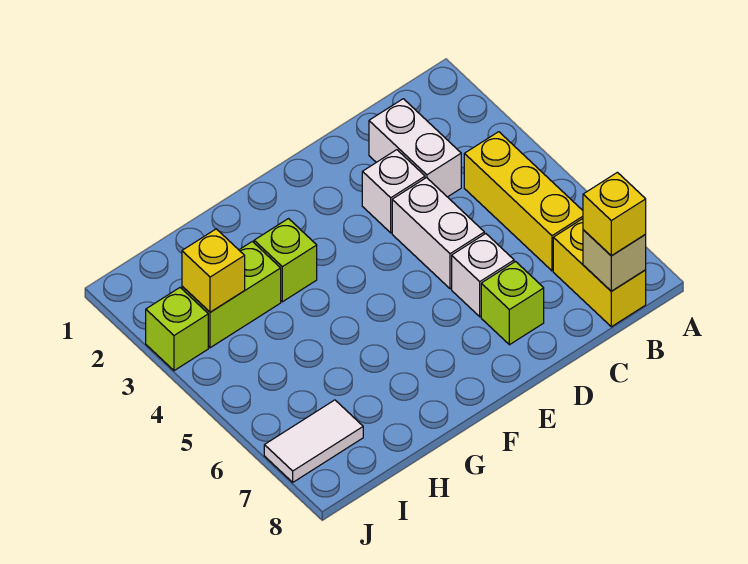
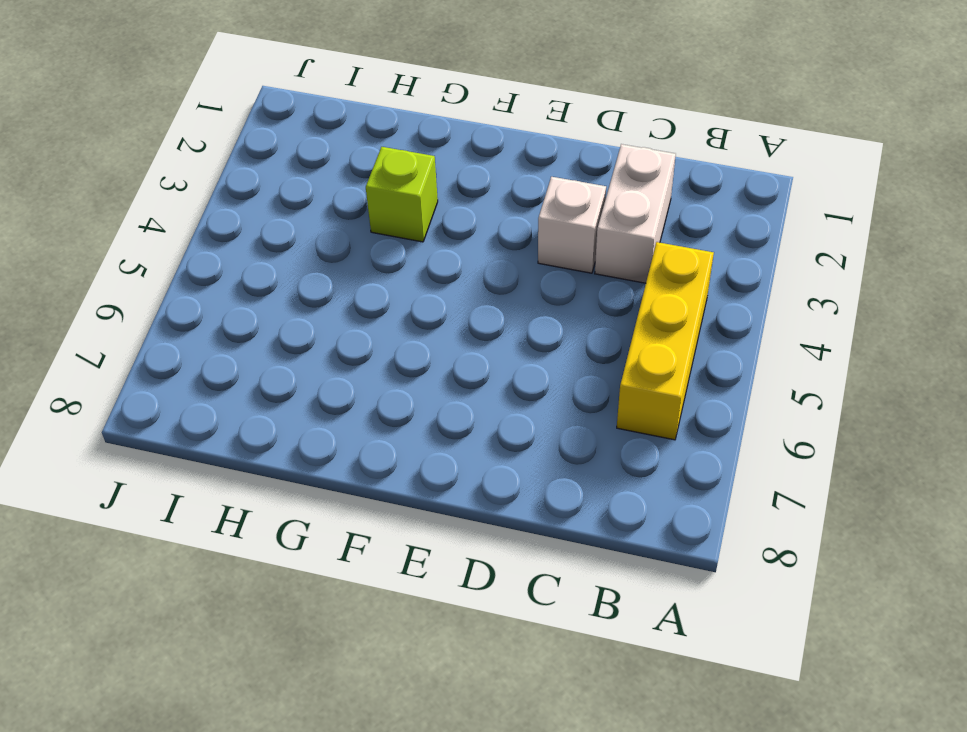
none -> yellow 1x2 brick [553,219,646,327]
none -> white 1x2 brick [392,178,484,289]
none -> white 1x1 brick [452,234,514,317]

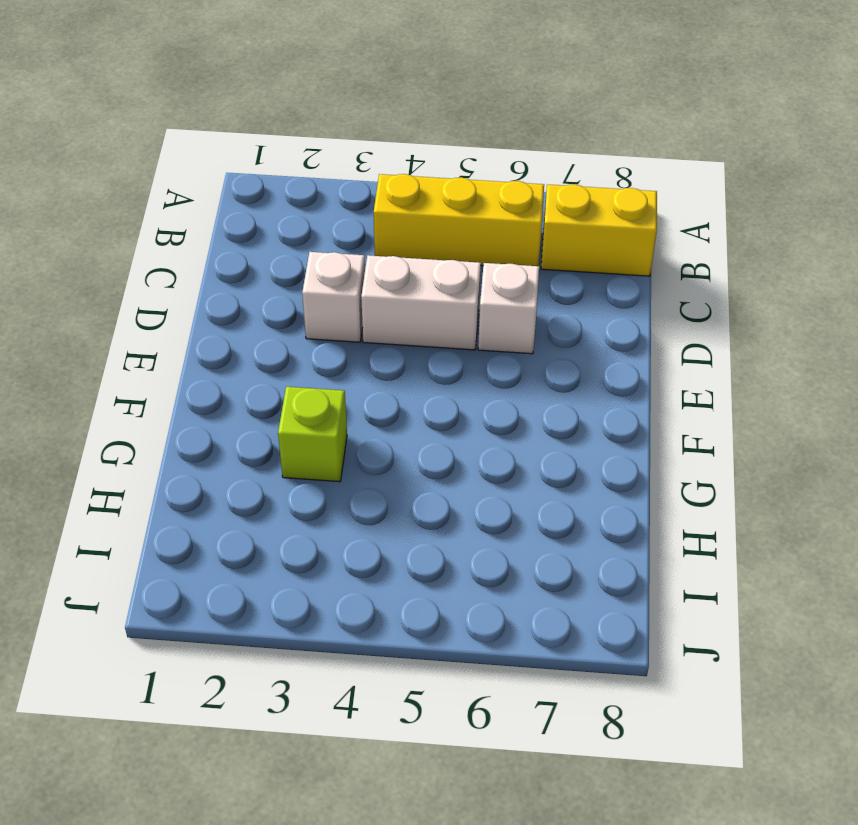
none -> white 1x2 brick [369,99,461,197]
none -> lime 1x1 brick [481,262,544,345]
none -> lime 1x2 brick [182,241,281,348]

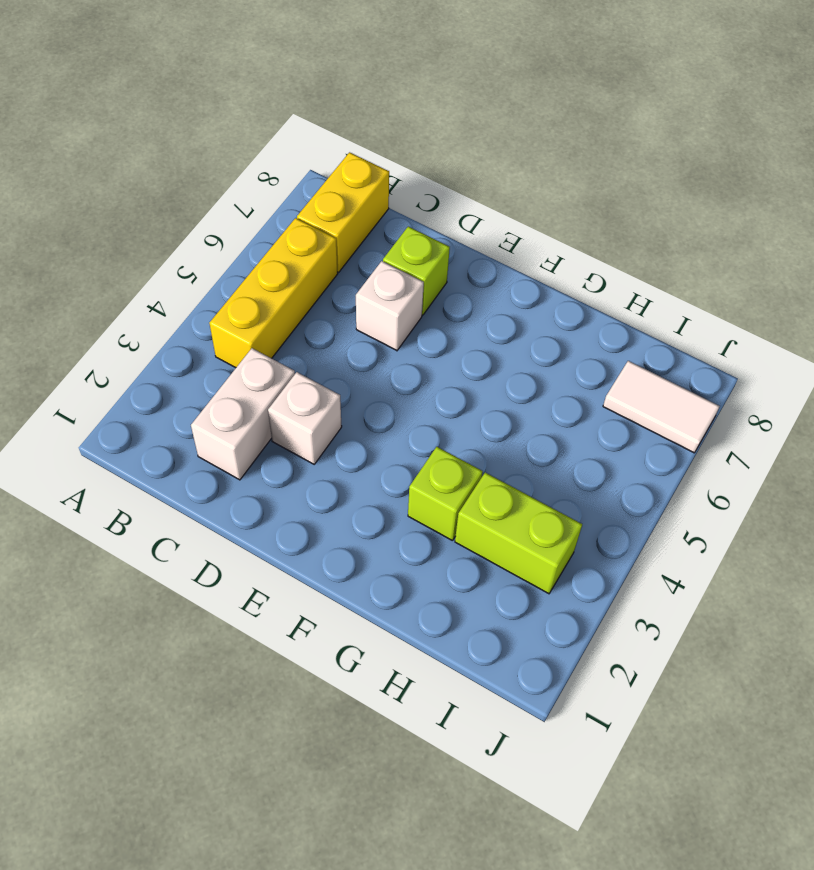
none -> white 1x2 brick [392,178,484,289]
none -> lime 1x1 brick [146,288,208,371]
none -> tan 1x1 brick [583,230,646,291]

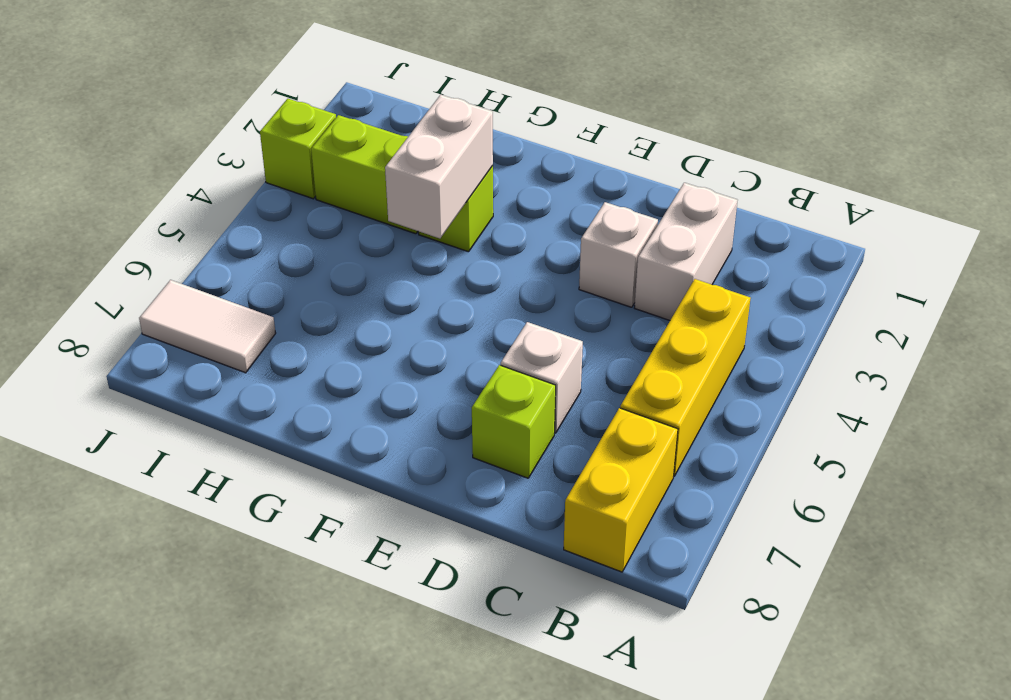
white 1x2 brick [385,95,493,238] -> white 1x2 brick moved to [392,178,484,289]
none -> tan 1x1 brick [583,230,646,291]
none -> yellow 1x1 brick [182,229,245,312]
none -> yellow 1x1 brick [583,172,646,256]

